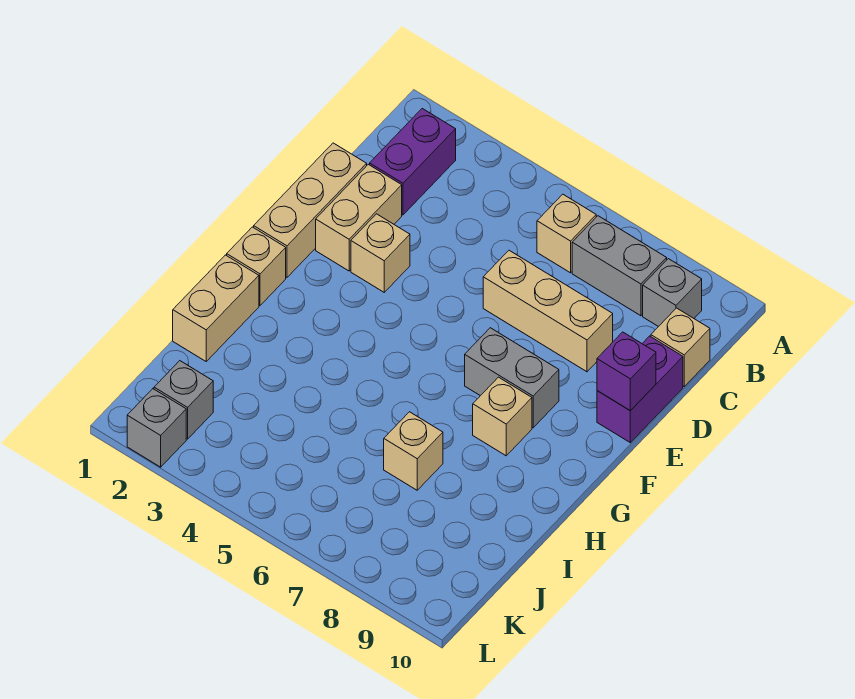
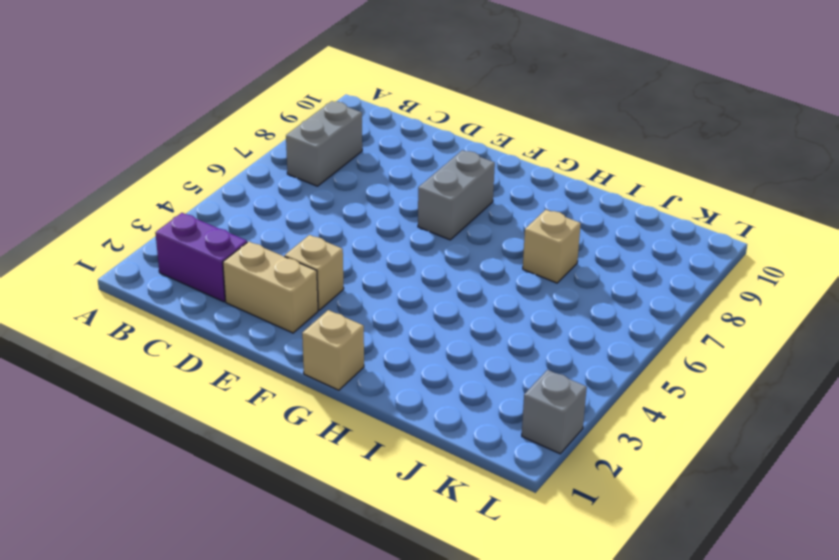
none -> tan 1x1 brick [537,194,596,273]
none -> grey 1x1 brick [643,259,702,327]
none -> tan 1x1 brick [651,308,710,386]

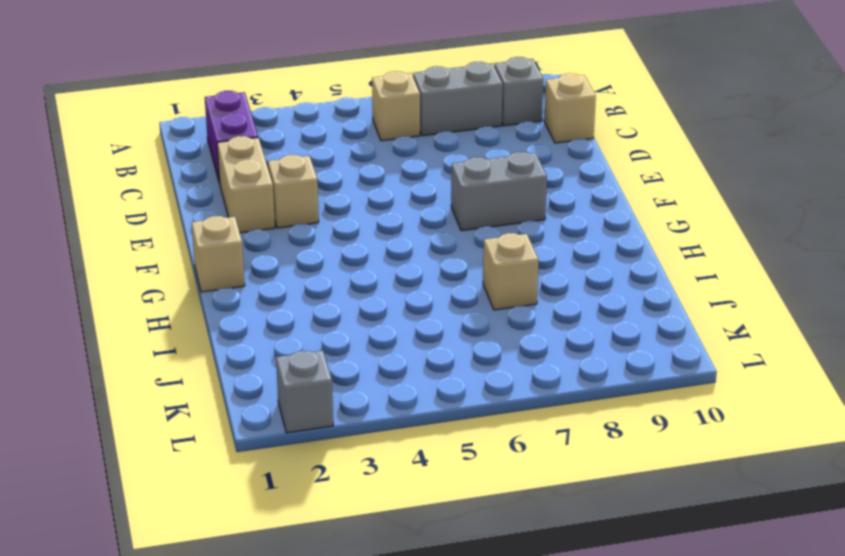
none -> tan 1x3 brick [254,143,367,277]
none -> tan 1x3 brick [483,250,613,372]
none -> purple 1x2 brick [597,336,683,443]

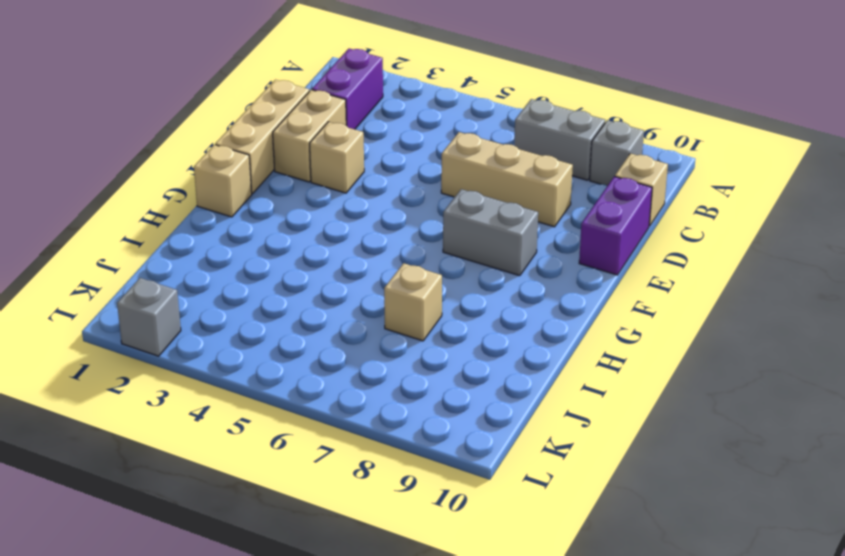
none -> tan 1x1 brick [537,194,596,273]
none -> tan 1x1 brick [473,377,532,456]
none -> tan 1x2 brick [173,255,259,361]

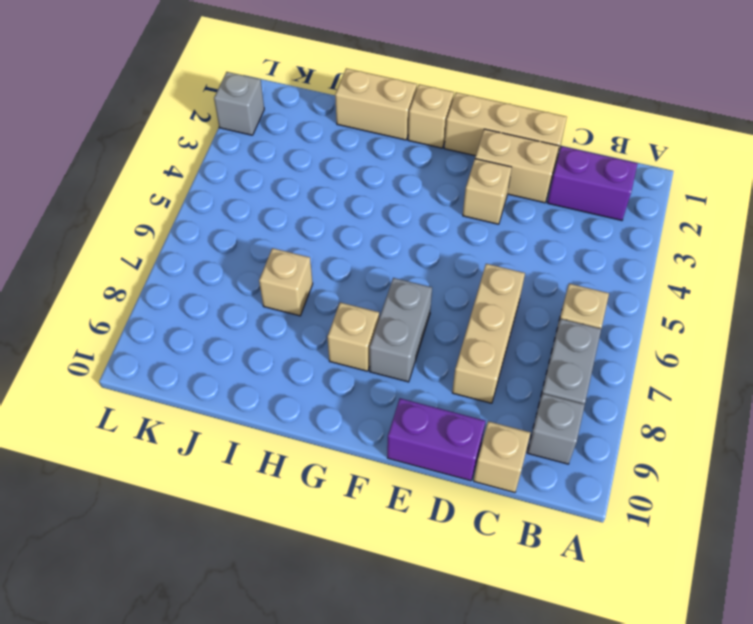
none -> grey 1x1 brick [154,361,213,439]
none -> purple 1x1 brick [597,332,656,411]

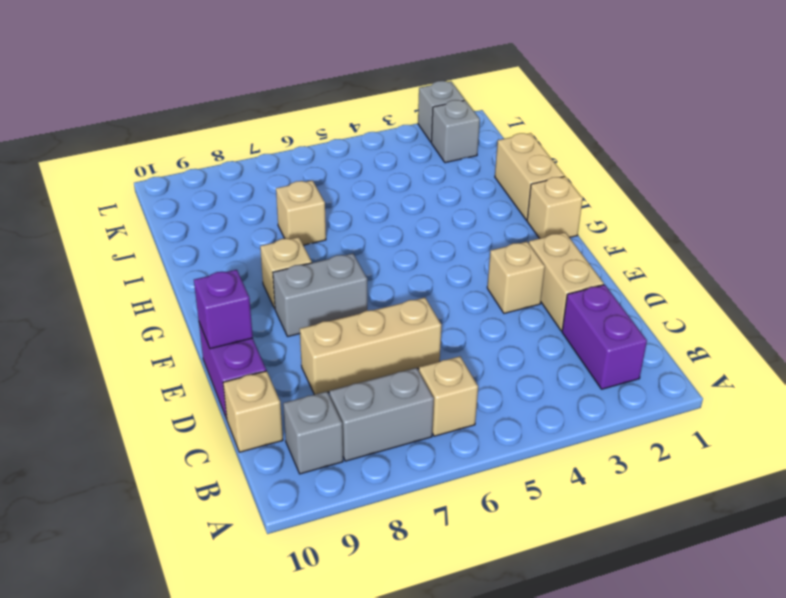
none -> tan 1x3 brick [254,143,367,277]

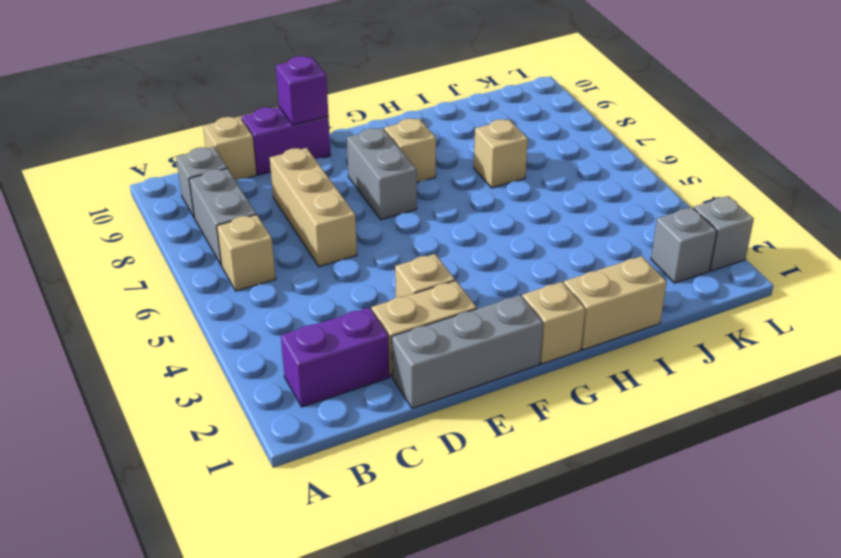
grey 1x3 brick [392,295,543,408] -> tan 1x3 brick [254,143,367,277]

